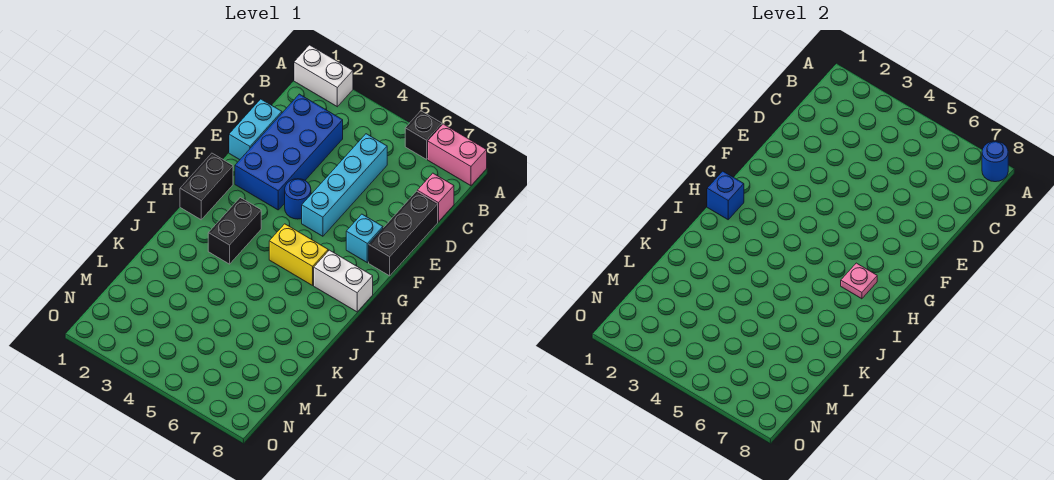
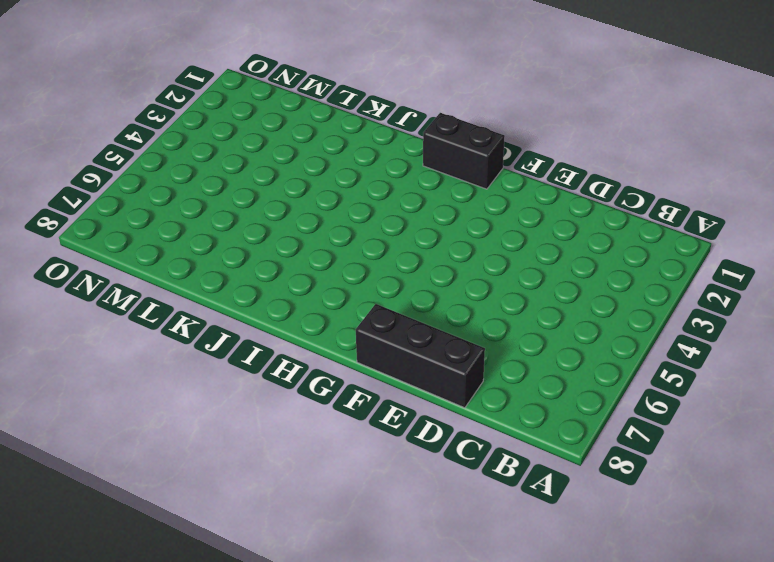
none -> white 1x2 brick [294,45,353,107]
none -> black 1x1 brick [405,111,442,159]
none -> pink 1x2 brick [428,124,487,186]

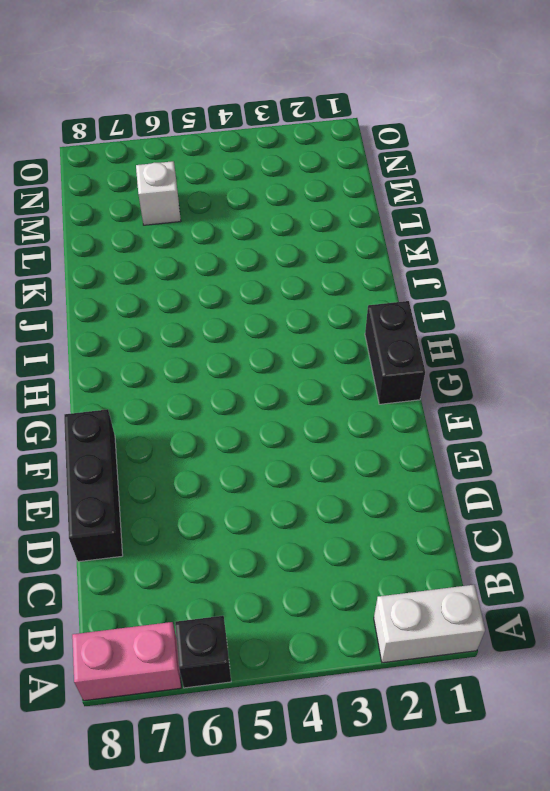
white 1x1 brick [136,161,181,225] -> none
none -> blue 2x4 brick [235,94,343,210]
none -> cyan 1x4 brick [302,134,387,236]
none -> pink 1x1 brick [417,173,454,222]

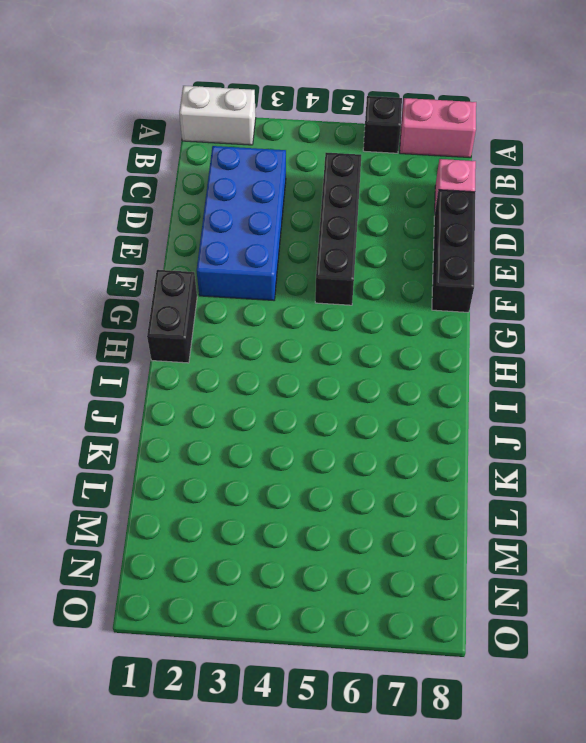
black 1x4 brick [315,153,361,305] -> cyan 1x4 brick [302,134,387,236]
none -> cyan 1x2 brick [229,99,282,160]
none -> blue 1x1 round brick [285,179,311,219]
none -> cyan 1x1 brick [346,214,383,263]

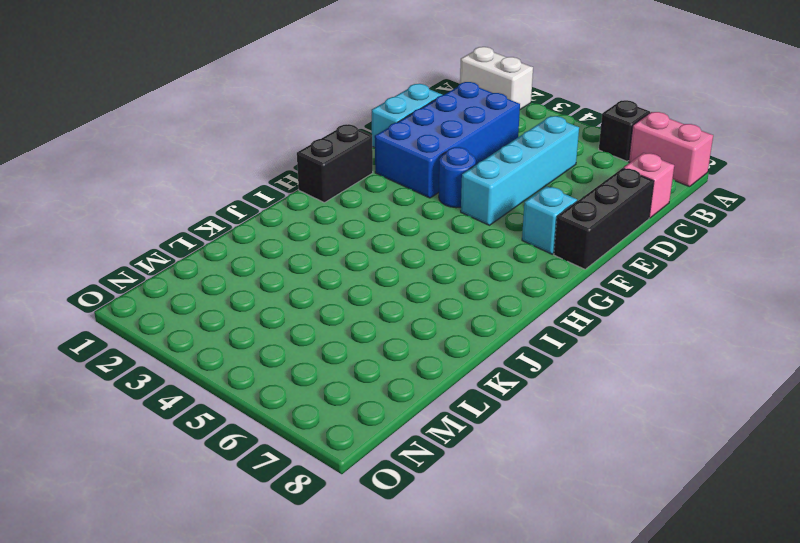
none -> black 1x2 brick [208,198,261,264]
none -> yellow 1x2 brick [269,224,328,285]
none -> white 1x2 brick [314,250,373,312]

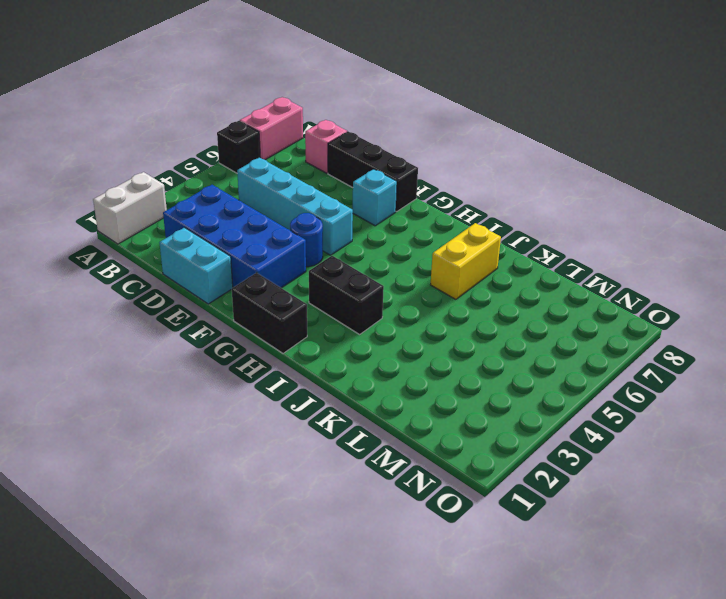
yellow 1x2 brick [430,223,501,299] -> yellow 1x2 brick moved to [269,224,328,285]
none -> white 1x2 brick [314,250,373,312]
none -> blue 1x1 round brick [982,141,1008,182]
none -> blue 1x1 brick [707,171,744,220]

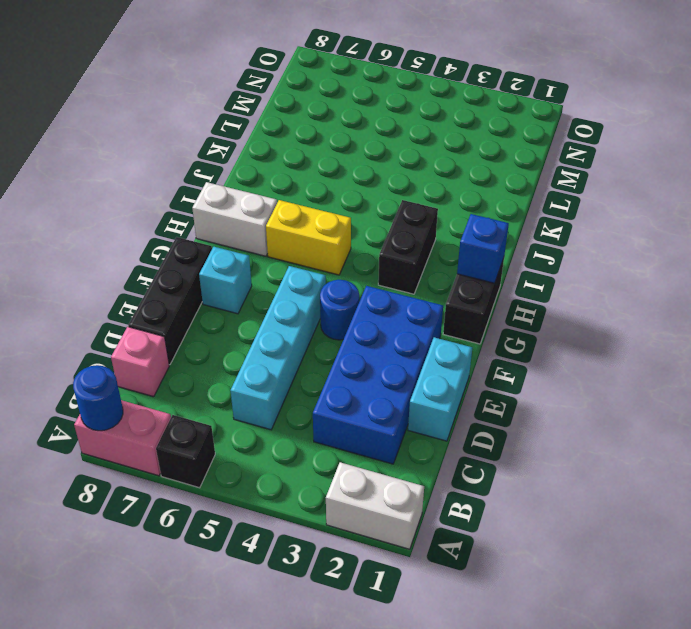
none -> pink 1x1 plate [841,263,877,299]

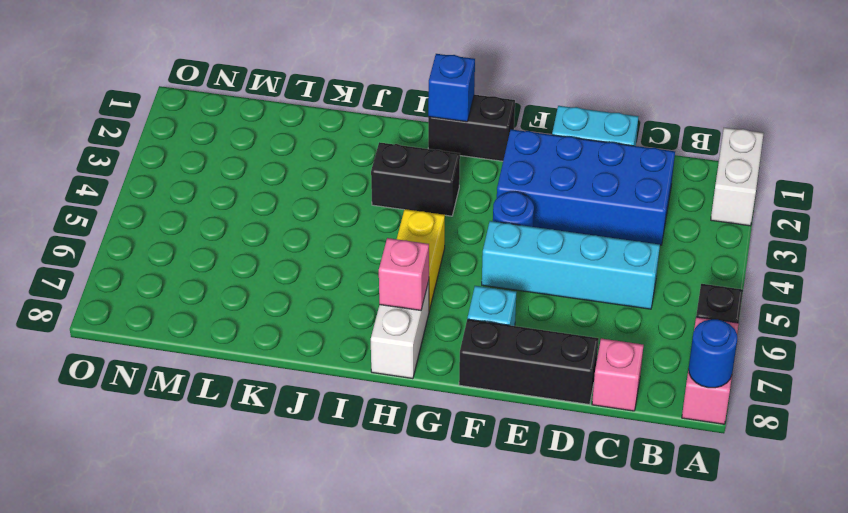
pink 1x1 brick [379,238,429,310] -> pink 1x1 plate [841,263,877,299]

